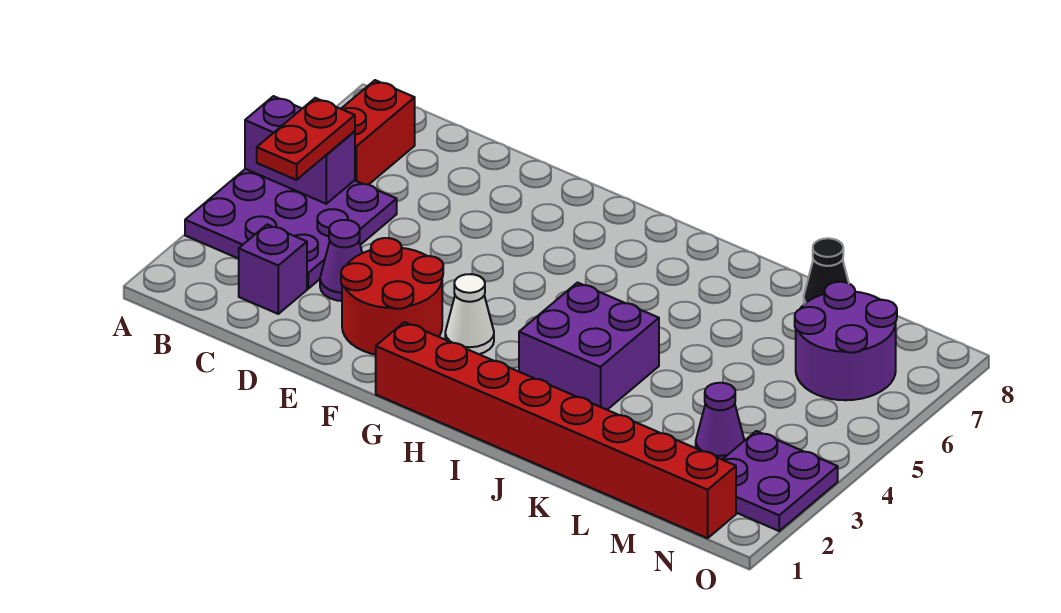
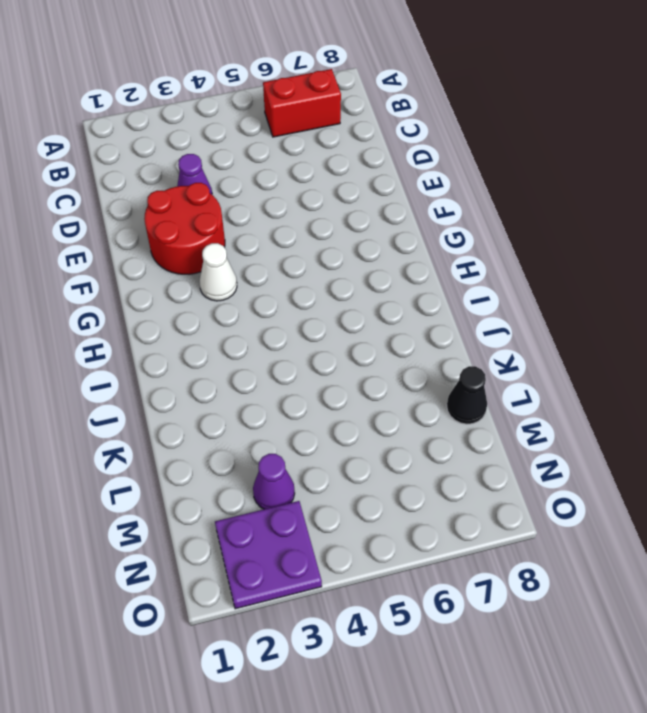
none -> purple 3x3 plate [185,169,397,289]
none -> purple 1x1 brick [239,224,307,314]
none -> red 1x8 brick [376,322,736,538]

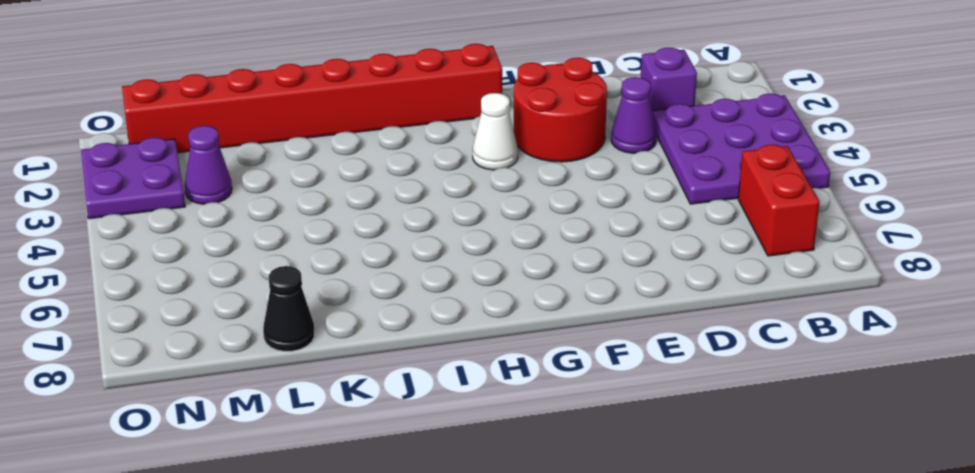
none -> purple 2x2 brick [519,283,659,410]
none -> purple 2x2 round brick [795,282,897,400]
none -> purple 1x2 brick [245,96,355,204]

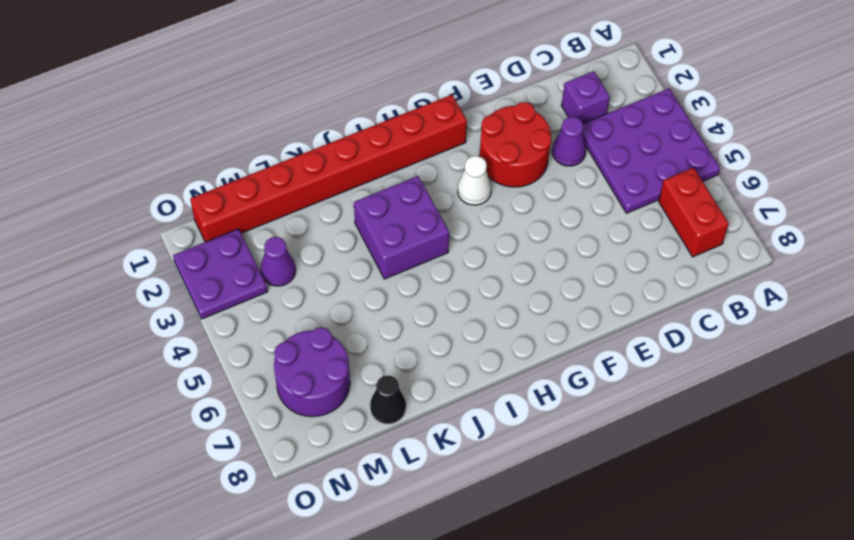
none -> purple 1x2 brick [245,96,355,204]
none -> red 1x2 plate [257,98,355,180]

